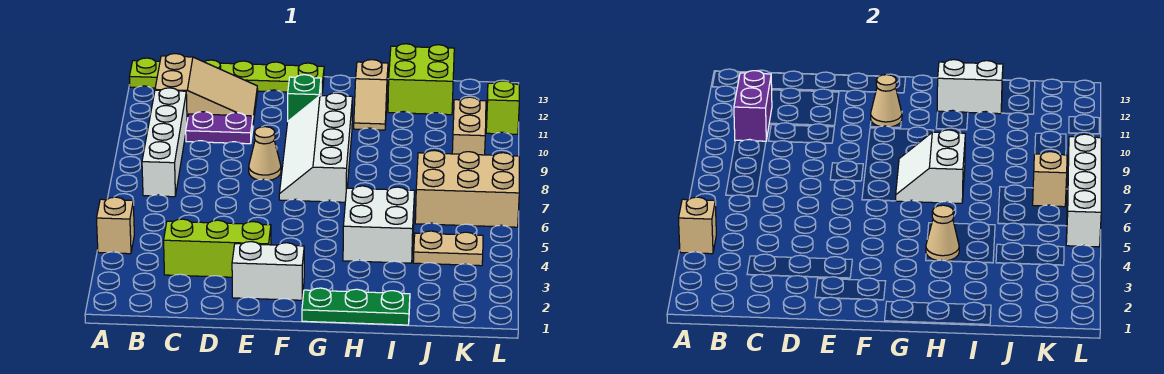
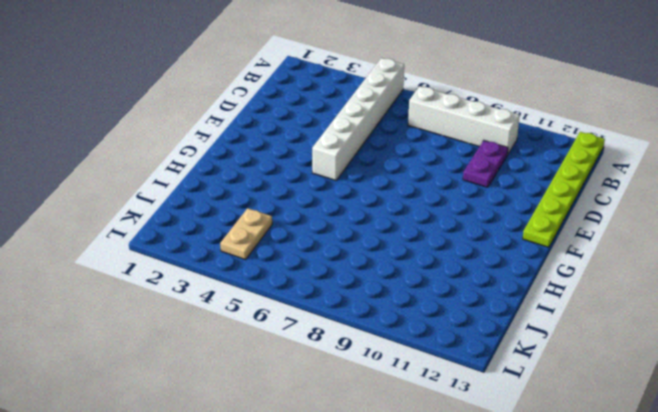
white 1x6 brick [312,58,404,180] -> none
none -> tan 1x1 brick [96,197,134,254]
none -> tan 2x3 slope [155,54,258,123]
none -> lime 1x3 brick [164,219,271,277]

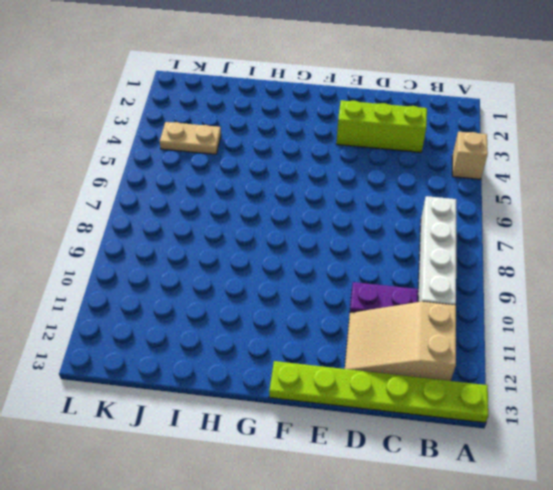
none -> white 1x2 brick [232,242,304,300]
none -> tan 1x1 cone [249,127,281,180]
none -> white 2x4 slope [279,93,352,202]

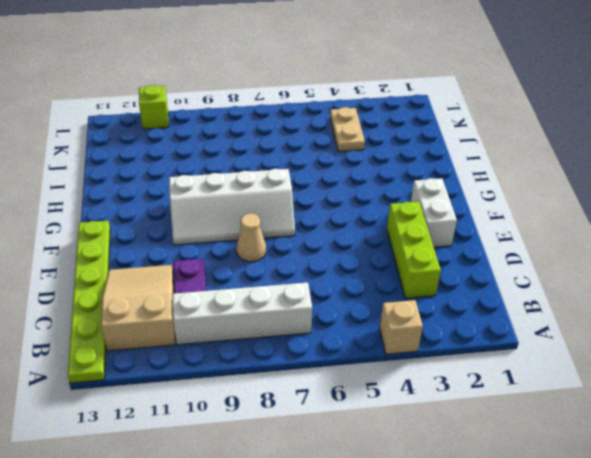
none -> green 1x1 brick [288,75,321,121]
none -> green 1x3 plate [302,288,410,325]
none -> white 2x2 brick [343,186,415,263]

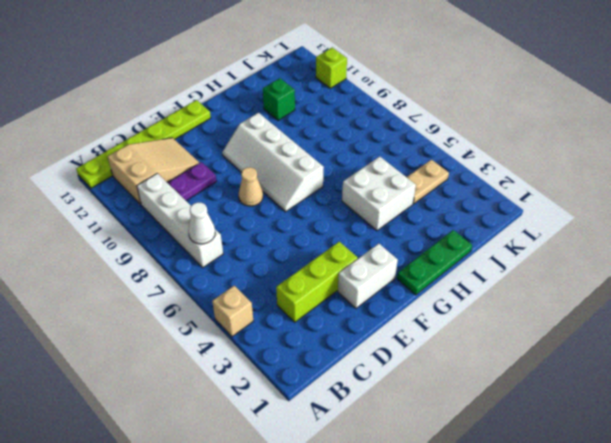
white 1x1 cone [188,202,215,244] -> none
green 1x1 brick [263,78,295,120] -> green 1x1 brick moved to [288,75,321,121]
none -> tan 1x2 slope [354,60,388,130]
none -> lime 2x2 brick [388,44,454,115]
none -> tan 2x3 brick [415,150,519,227]

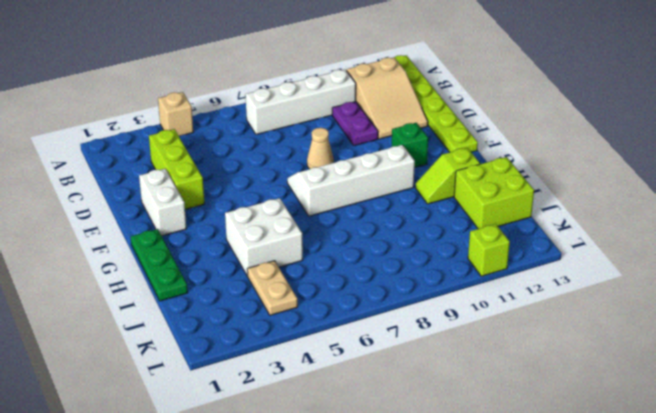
lime 1x2 slope [415,148,480,204] -> tan 1x2 slope [354,60,388,130]
none -> tan 2x3 brick [415,150,519,227]
none -> tan 1x2 brick [452,97,486,155]
none -> tan 1x1 brick [678,197,716,254]

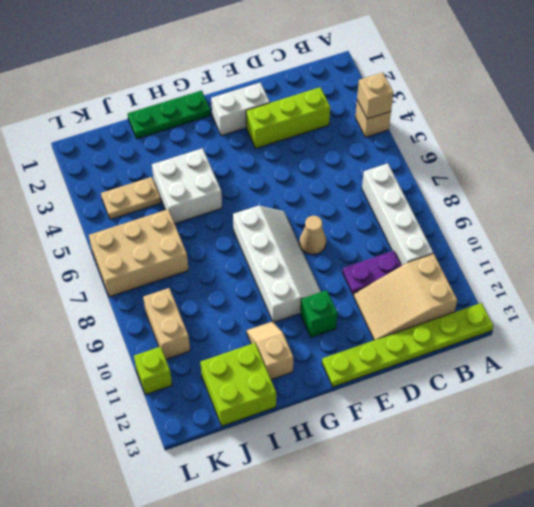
none -> purple 1x2 brick [734,71,772,141]
none -> tan 1x1 cone [871,75,902,127]
none -> white 2x2 slope [896,130,965,203]

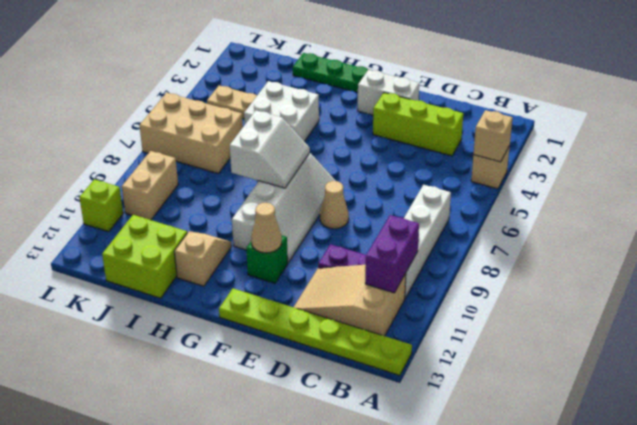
none -> tan 1x1 cone [926,205,959,261]
none -> white 1x2 brick [937,60,1003,114]
none -> tan 1x1 brick [1033,152,1067,207]

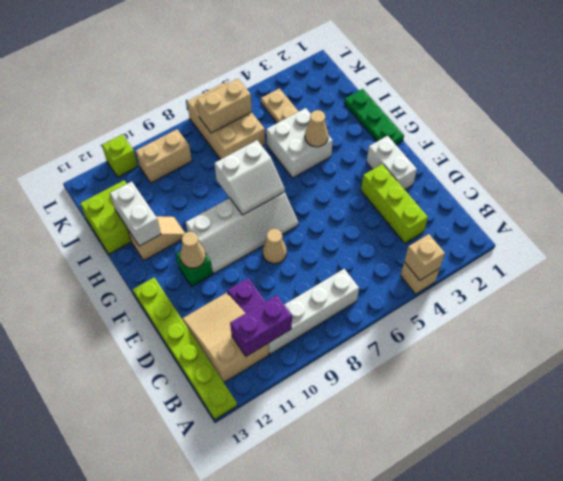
tan 1x2 brick [197,79,252,133] -> tan 1x1 brick [1033,152,1067,207]
none -> white 1x4 brick [1066,134,1101,247]

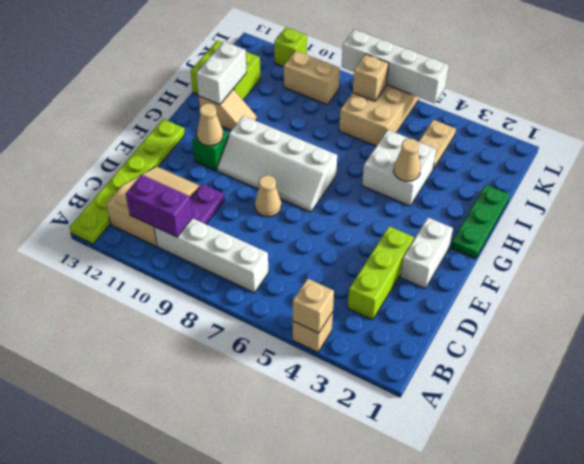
none -> white 2x2 slope [896,130,965,203]

